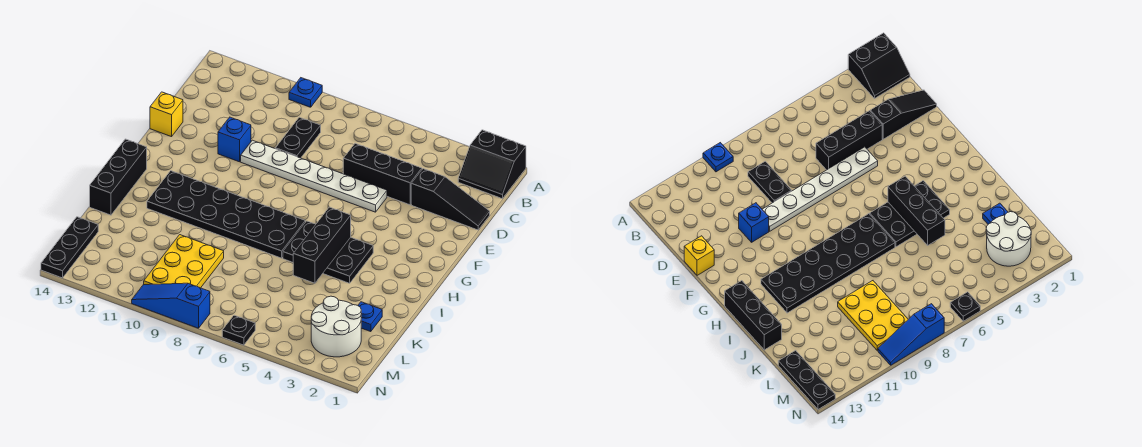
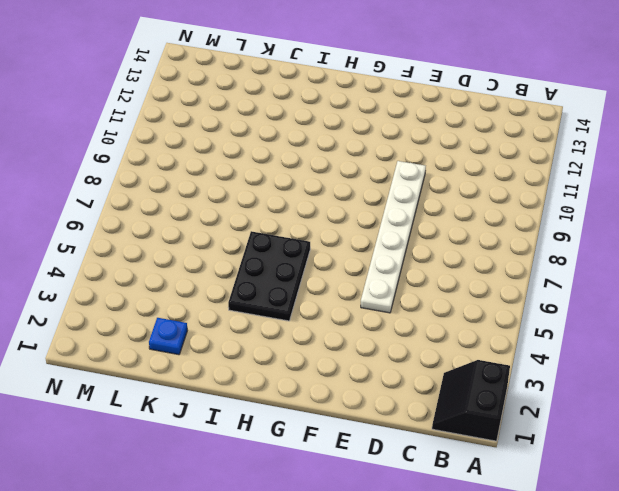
none -> blue 1x1 plate [289,78,322,107]
none -> black 1x2 plate [275,117,321,158]
none -> black 1x3 slope [411,169,490,230]

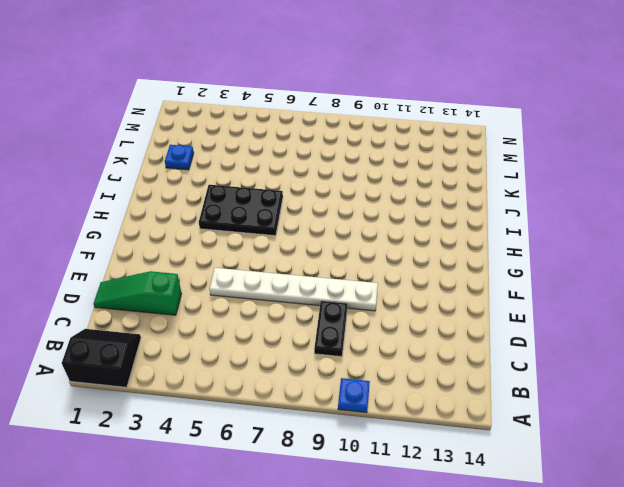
green 1x3 slope [93,271,182,315] -> black 1x3 slope [411,169,490,230]
none -> black 1x3 brick [343,143,422,205]
none -> blue 1x1 brick [218,117,251,162]
none -> yellow 1x1 brick [150,92,183,137]

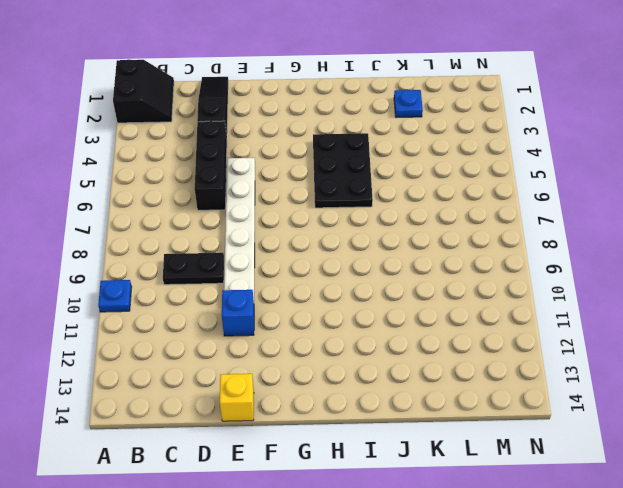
none -> black 2x6 plate [147,171,305,258]
none -> black 1x3 brick [90,139,147,215]
none -> yellow 2x3 plate [144,235,224,288]

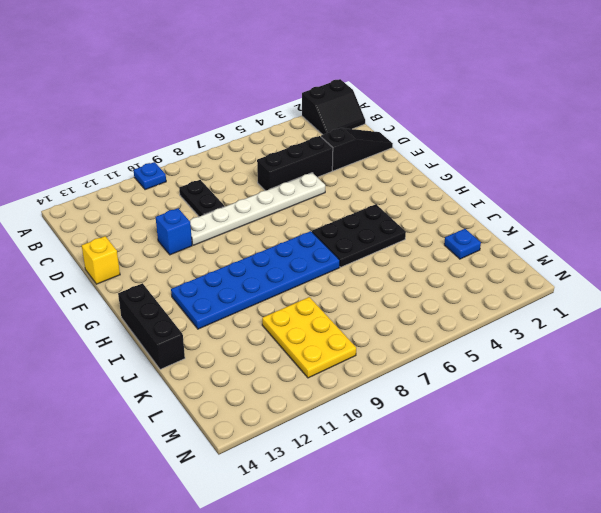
blue 2x6 plate [171,231,340,329] -> black 2x6 plate [147,171,305,258]
none -> white 2x2 round brick [311,296,361,357]
none -> black 1x3 plate [41,217,98,278]
none -> black 1x1 plate [222,315,255,345]

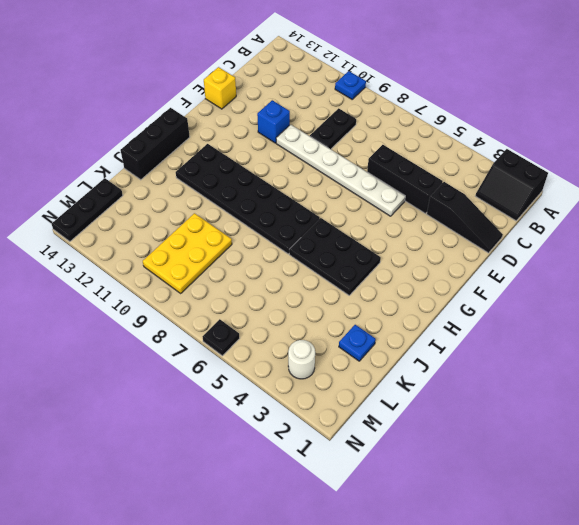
white 1x1 round brick [288,340,315,379] -> white 2x2 round brick [311,296,361,357]
none -> blue 1x3 slope [132,283,210,328]
none -> black 1x3 brick [293,207,351,283]

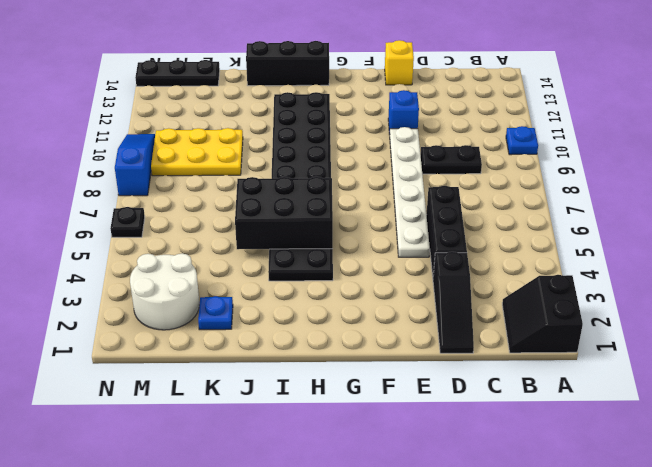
black 2x3 brick [235,177,333,249] -> black 1x3 brick [293,207,351,283]

